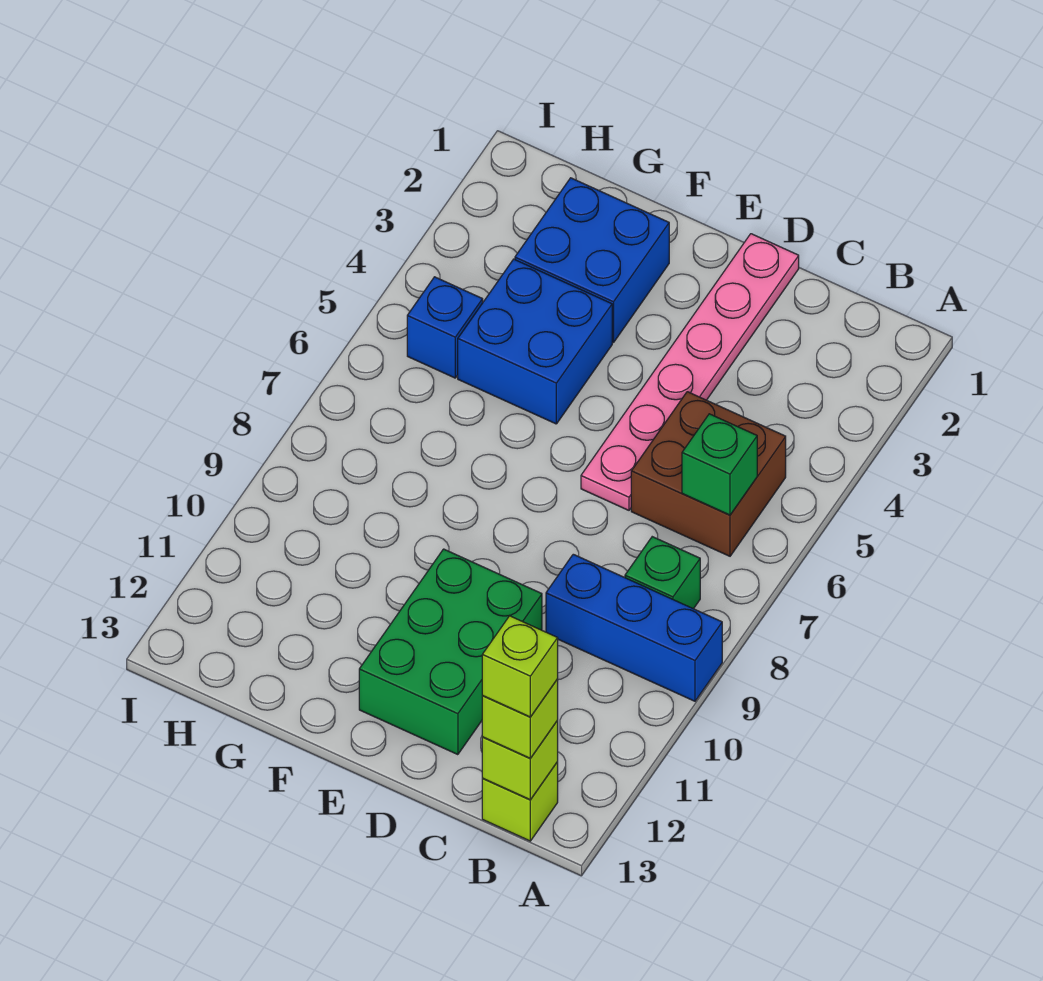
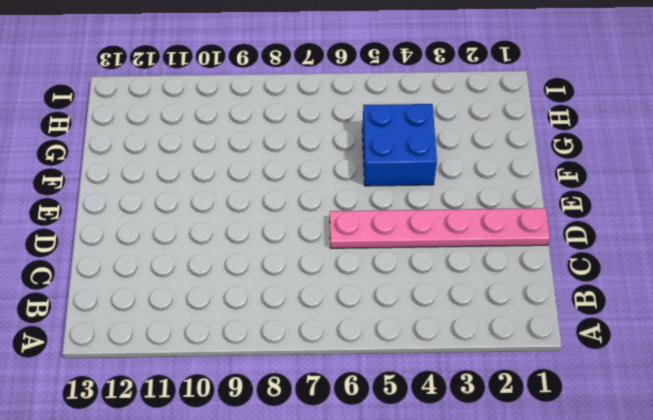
none -> blue 1x3 brick [546,554,722,701]
none -> brown 2x2 brick [631,392,786,556]
none -> green 1x1 brick [625,537,700,609]

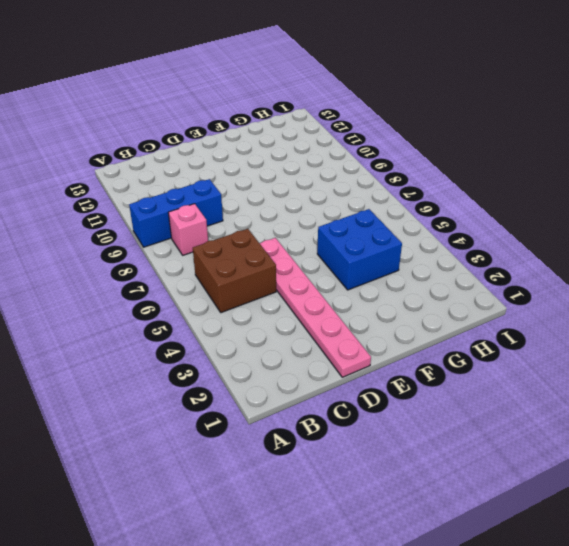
pink 1x1 brick [168,204,208,255] -> green 1x1 brick [625,537,700,609]
none -> lime 1x1 brick [482,762,558,841]
none -> green 2x3 brick [359,549,542,755]
none -> blue 2x2 brick [515,178,669,343]

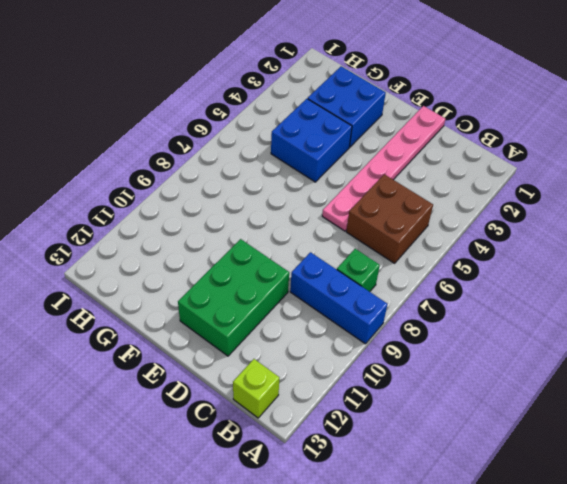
none -> blue 1x1 brick [407,277,483,378]
none -> green 1x1 brick [682,414,757,515]
none -> lime 1x1 brick [482,721,558,800]

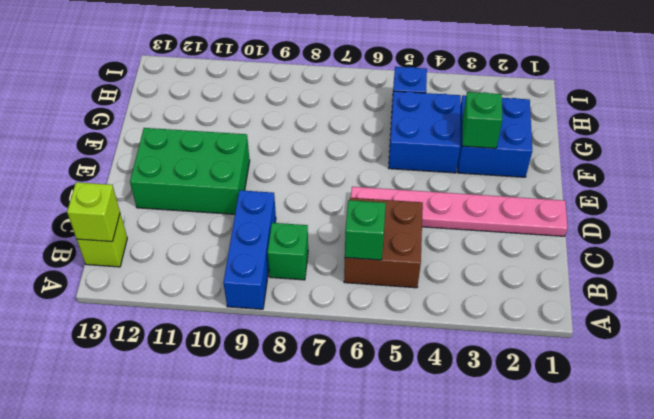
green 1x1 brick [462,92,502,148] -> none
none -> lime 1x1 brick [482,679,558,758]
none -> lime 1x1 brick [482,616,558,717]

